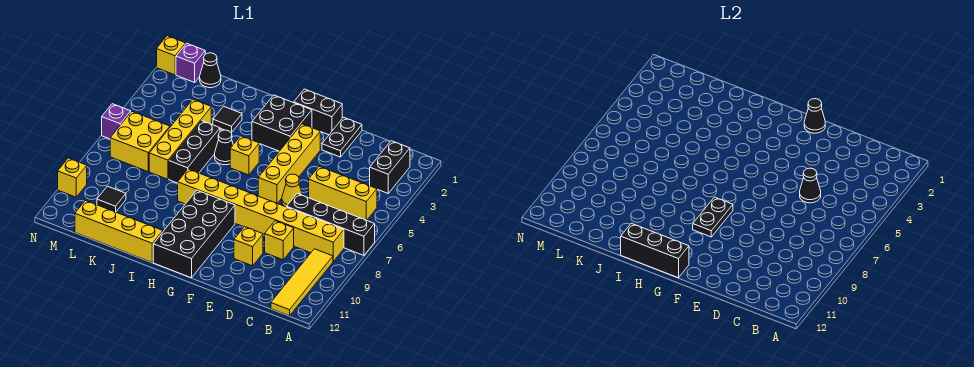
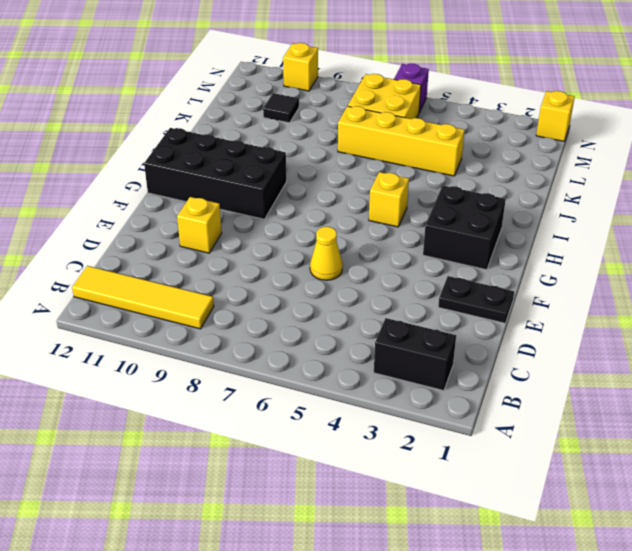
none -> black 1x4 brick [287,194,375,255]
none -> yellow 1x3 brick [309,166,377,220]
none -> yellow 1x8 brick [178,169,344,261]
none -> yellow 1x1 brick [265,221,294,260]

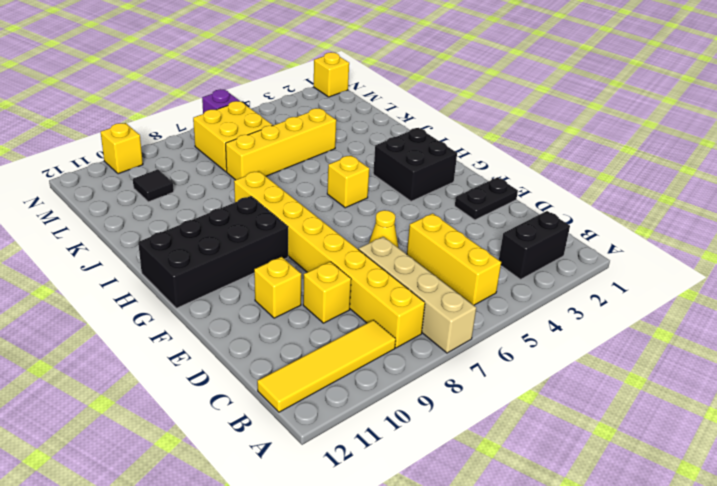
tan 1x4 brick [358,237,476,353] -> black 1x4 brick [287,194,375,255]
none -> black 1x2 brick [294,89,342,135]
none -> yellow 1x4 brick [258,124,320,203]
none -> black 1x1 cone [215,130,233,165]
none -> yellow 1x4 brick [75,201,163,262]

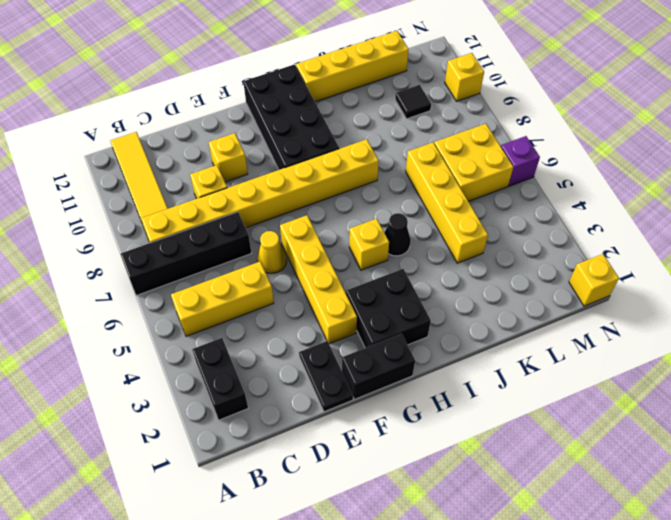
none -> black 1x1 tile [213,106,242,133]
none -> black 1x3 brick [169,121,220,183]
none -> black 1x1 cone [200,53,221,88]
none -> purple 1x1 brick [176,43,205,82]

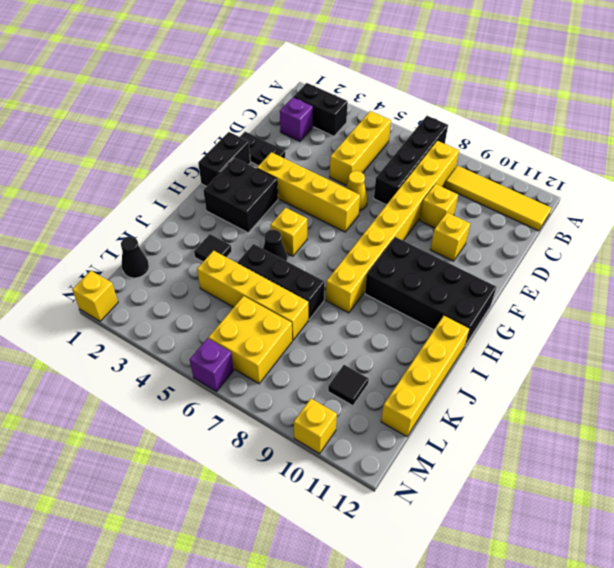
purple 1x1 brick [280,97,313,141] -> purple 1x1 brick moved to [176,43,205,82]
none -> black 1x1 cone [800,168,821,203]
none -> black 1x1 cone [804,99,825,133]
none -> black 1x2 plate [693,197,733,237]
none -> black 1x3 brick [621,223,689,278]

